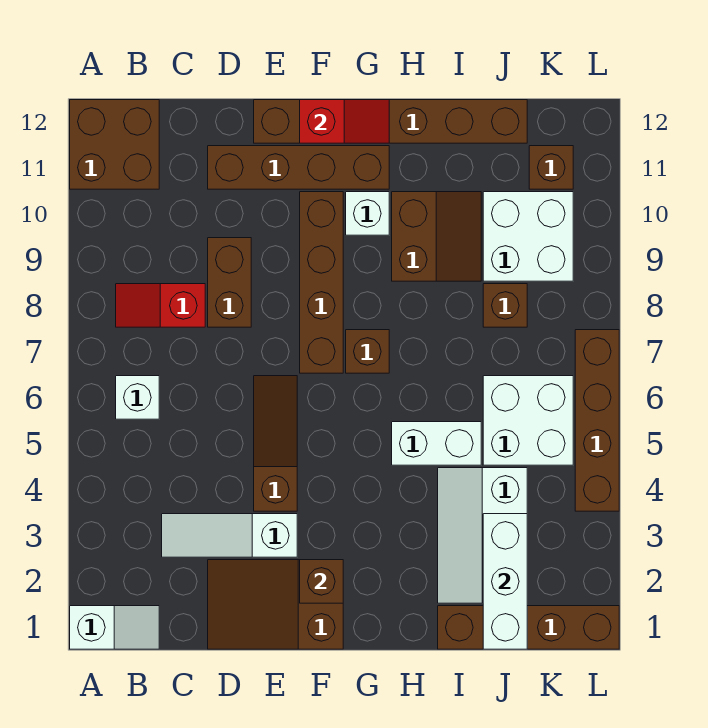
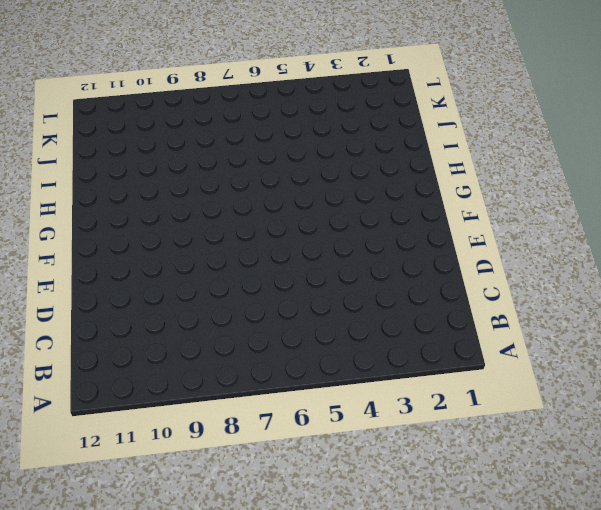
none -> white 1x2 slope [70,606,159,649]
none -> brown 2x2 brick [70,100,159,189]
none -> white 1x1 brick [116,376,159,419]

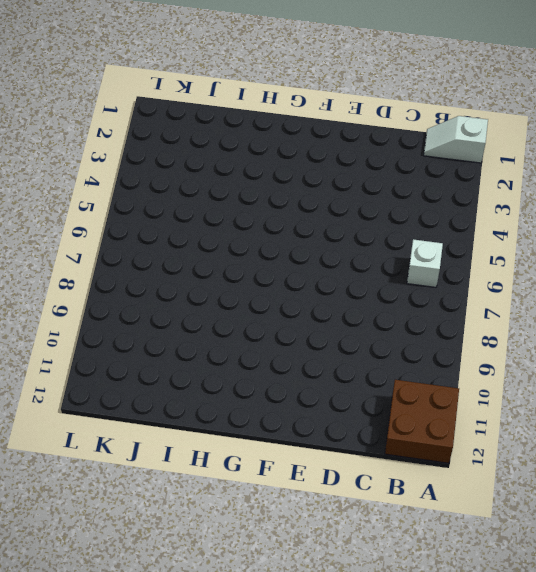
none -> red 1x2 slope [116,284,205,327]
none -> white 1x3 slope [162,514,297,557]
none -> brown 2x3 slope [208,560,343,649]

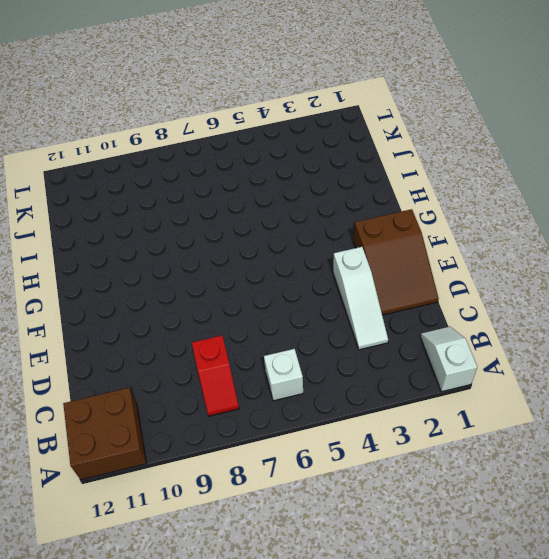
none -> brown 1x2 brick [208,238,251,327]
none -> brown 1x4 brick [208,146,389,189]
none -> brown 1x3 slope [254,376,297,511]

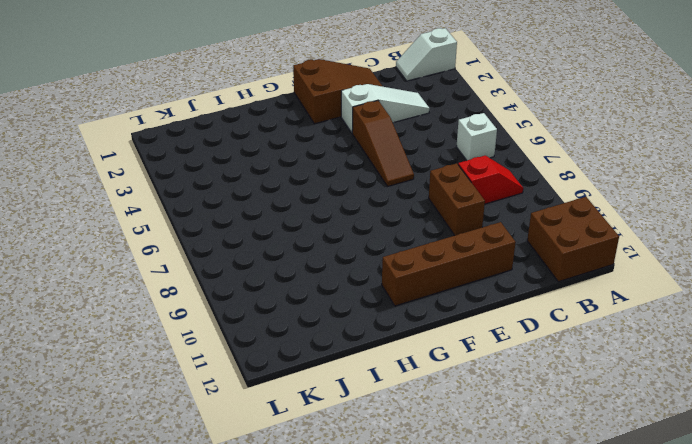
none -> brown 1x6 brick [254,100,527,143]
none -> brown 1x4 brick [300,192,343,373]
none -> brown 1x1 brick [346,330,389,373]

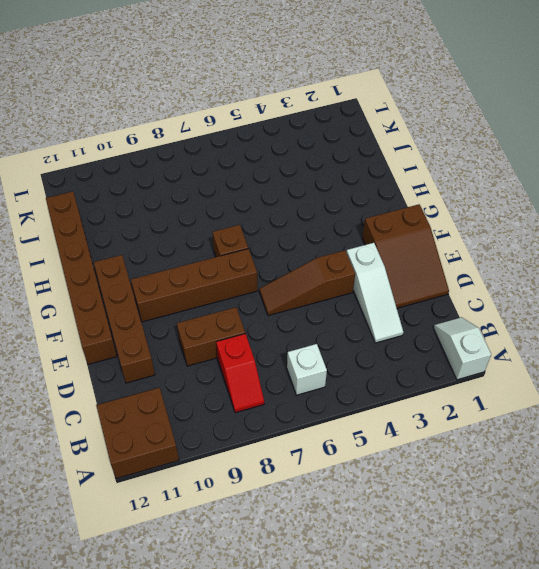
none -> white 1x1 brick [346,192,389,235]
none -> white 1x2 brick [392,422,481,465]
none -> brown 2x2 slope [392,192,481,281]

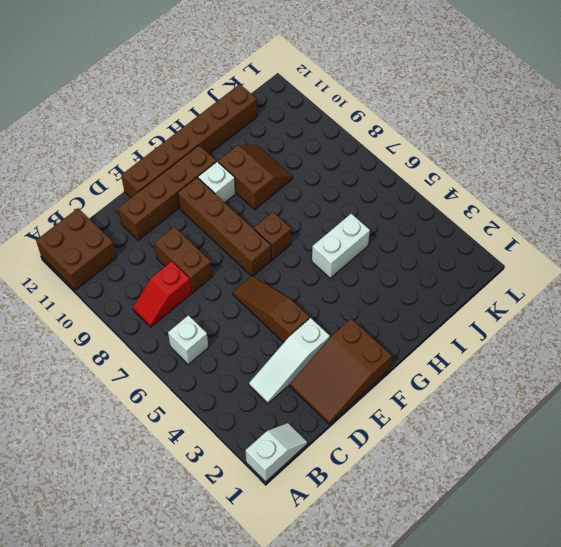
none -> brown 1x4 brick [438,606,619,649]
none -> white 2x3 slope [438,468,527,603]
none -> white 2x2 brick [483,376,573,465]

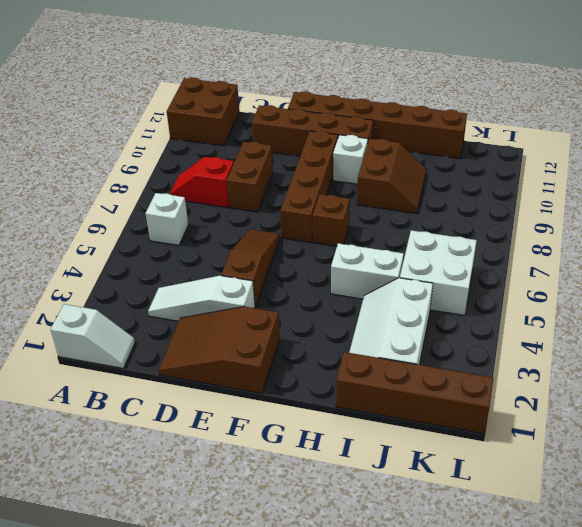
none -> brown 1x1 brick [483,284,527,327]
none -> white 2x2 brick [483,192,573,281]
none -> brown 1x1 brick [529,146,573,189]

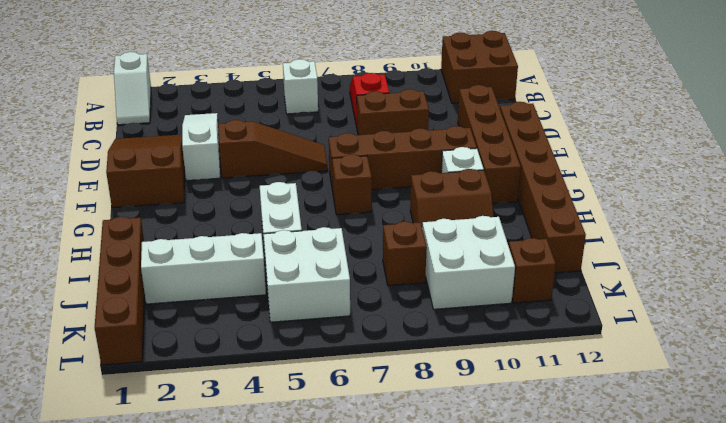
none -> brown 1x4 brick [575,330,619,511]
none -> brown 1x1 brick [300,560,343,603]
none -> red 1x2 slope [300,100,389,143]

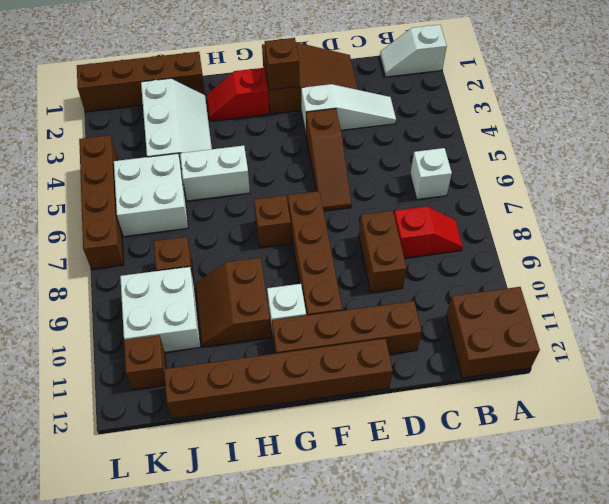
red 1x2 slope [207,68,269,121] -> red 1x2 slope moved to [300,100,389,143]
none -> white 1x3 brick [483,514,527,649]

